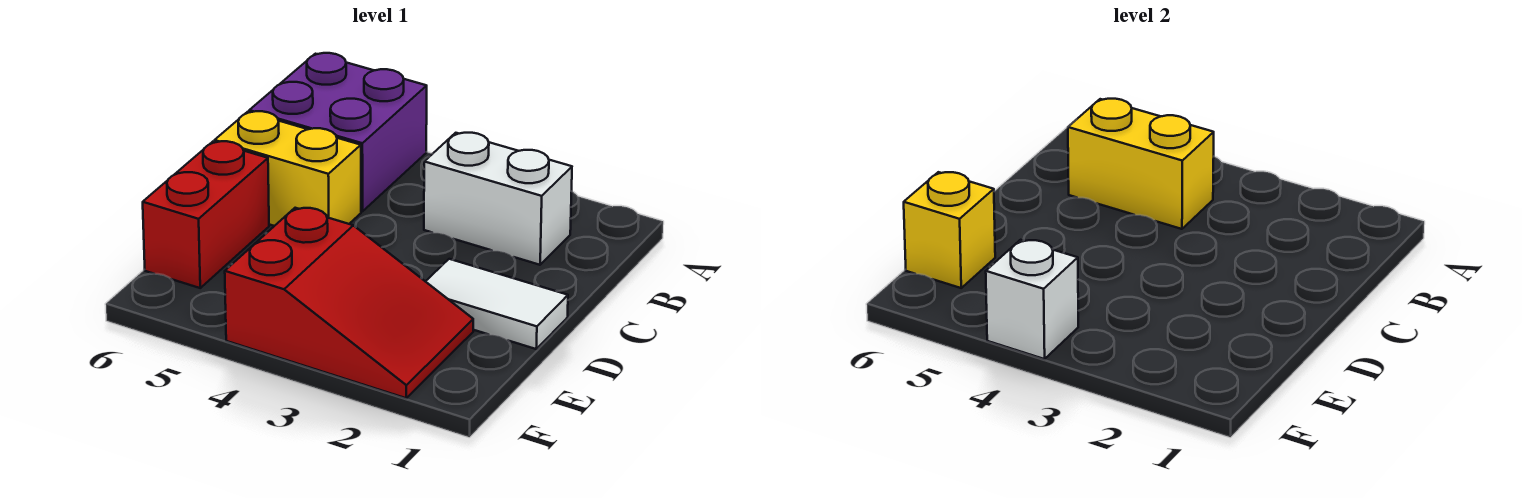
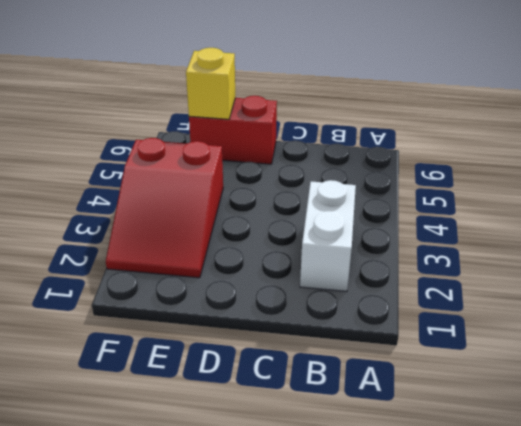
none -> purple 2x2 brick [249,53,427,211]
none -> yellow 1x2 brick [215,111,361,226]

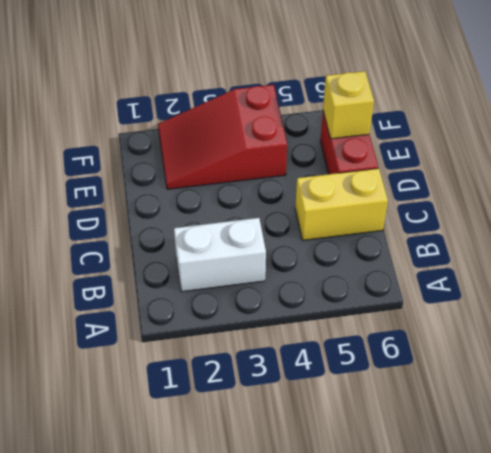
none -> purple 2x2 brick [249,53,427,211]
none -> white 1x2 tile [425,259,568,349]

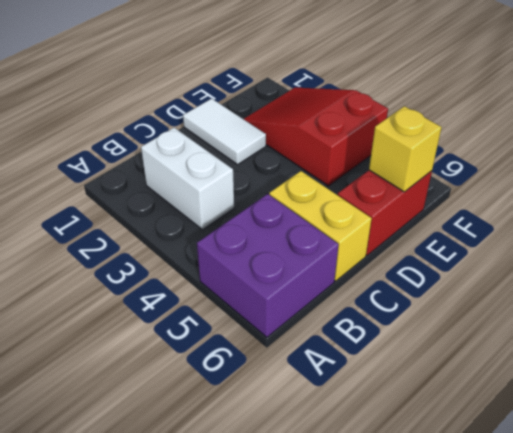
none -> yellow 1x2 brick [1068,99,1214,229]
none -> white 1x1 brick [986,240,1078,359]

